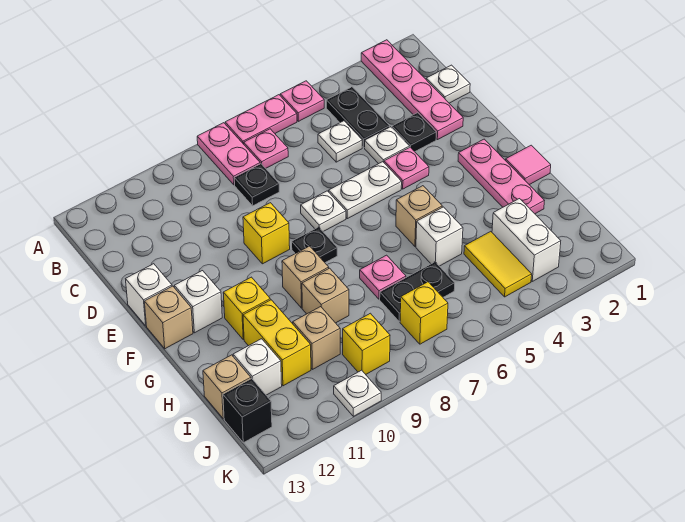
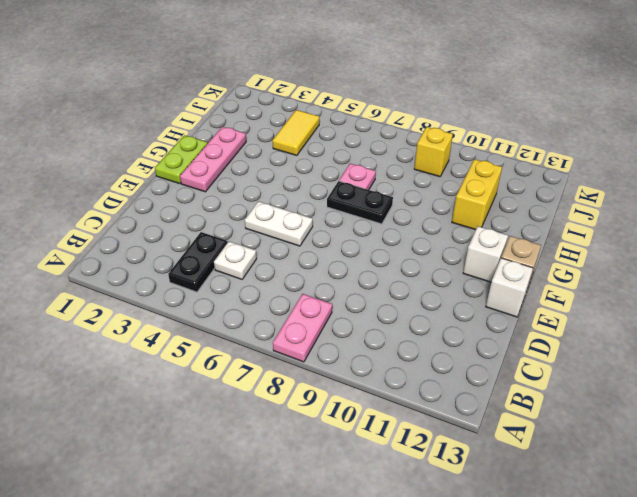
lime 1x2 plate [155,135,208,184] -> pink 1x1 tile [506,145,551,185]
black 1x2 plate [327,181,393,224] -> black 1x2 plate moved to [380,262,455,321]
none -> pink 1x4 plate [361,40,463,140]
none -> pink 1x1 plate [280,81,324,121]
none -> pink 1x2 plate [225,95,297,144]
none -> pink 1x1 plate [244,129,288,168]

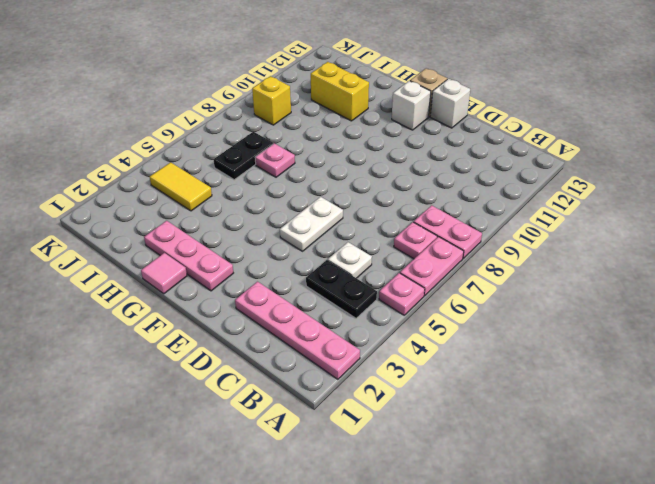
none -> white 1x1 plate [426,65,470,103]
none -> black 1x1 plate [234,164,279,206]
none -> black 1x1 plate [392,113,436,152]
none -> white 1x1 plate [365,127,409,164]

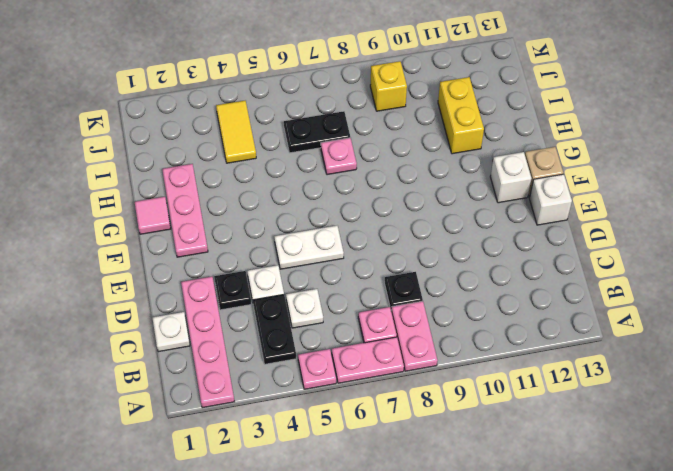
none -> pink 1x1 plate [384,147,429,189]
none -> white 1x1 plate [301,191,346,232]
none -> yellow 1x1 brick [243,203,290,264]
none -> black 1x1 plate [292,227,337,263]

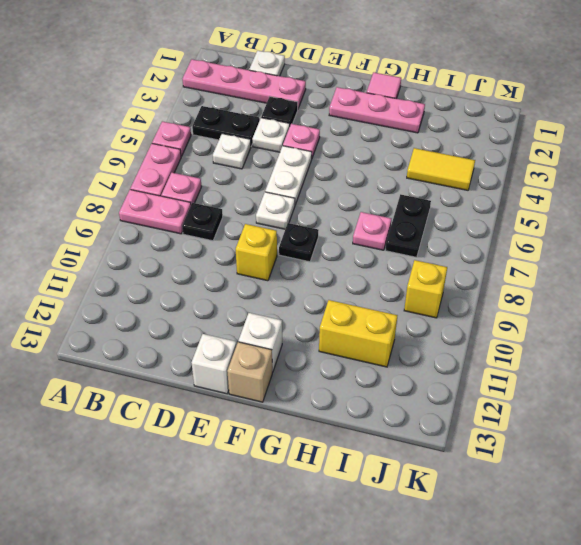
none -> tan 1x1 brick [396,186,442,246]
none -> tan 1x1 brick [282,246,329,308]
none -> yellow 1x1 brick [223,277,270,340]
none -> white 1x1 brick [416,207,463,266]

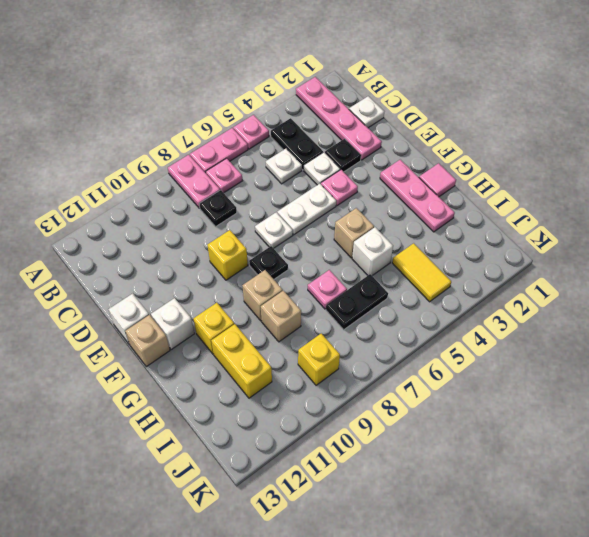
none -> white 1x2 brick [492,199,561,281]
none -> tan 1x1 brick [293,307,340,369]
none -> white 1x1 brick [233,339,282,395]
none -> tan 1x1 brick [203,355,251,419]

